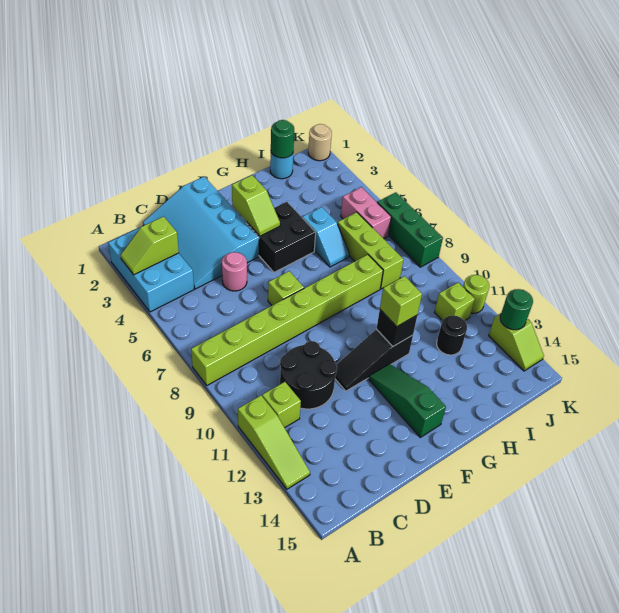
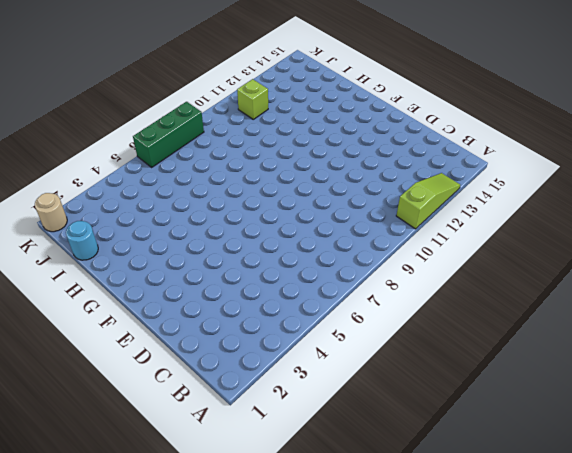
none -> cyan 2x3 brick [108,228,194,312]
none -> lime 1x8 brick [191,255,383,385]
none -> lime 1x1 brick [262,382,301,428]

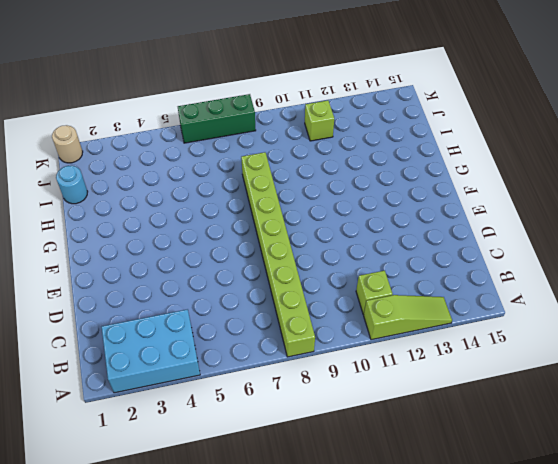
none -> cyan 3x4 slope [143,177,259,289]
none -> black 2x2 round brick [280,341,337,409]
none -> pink 1x1 round brick [222,252,247,291]

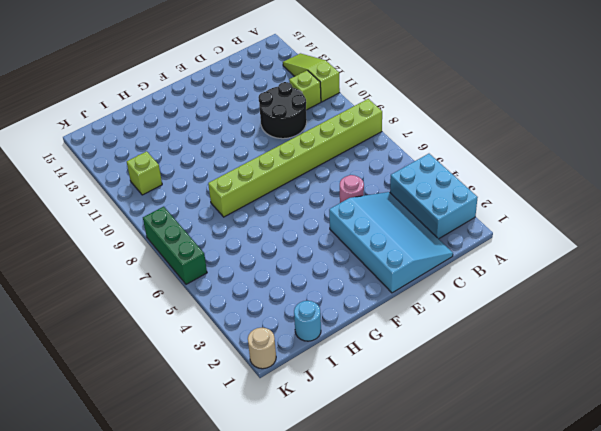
none -> lime 1x1 brick [268,271,304,305]
none -> black 1x3 slope [335,329,413,391]
none -> black 2x2 brick [246,202,316,272]

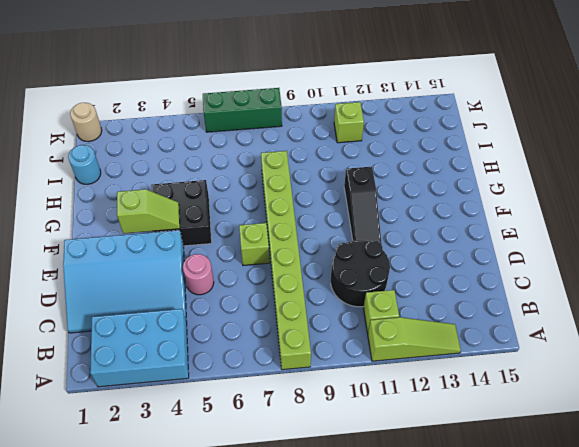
none -> green 1x3 slope [369,364,446,437]
none -> cyan 1x2 slope [302,207,349,267]
none -> lime 1x3 brick [338,212,404,289]

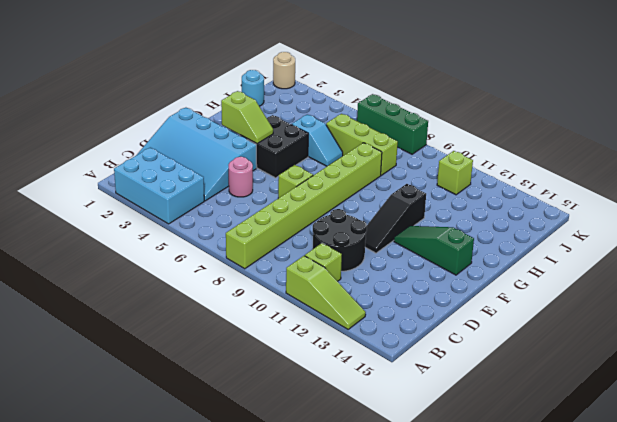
none -> black 1x1 round brick [437,315,467,355]
none -> pink 1x2 brick [341,187,391,239]
none -> lime 1x1 round brick [463,275,489,314]

